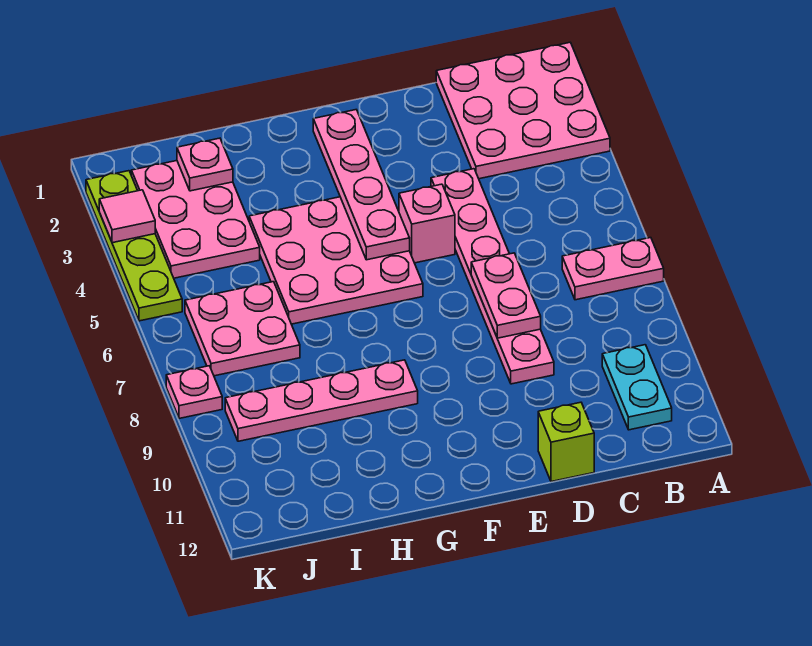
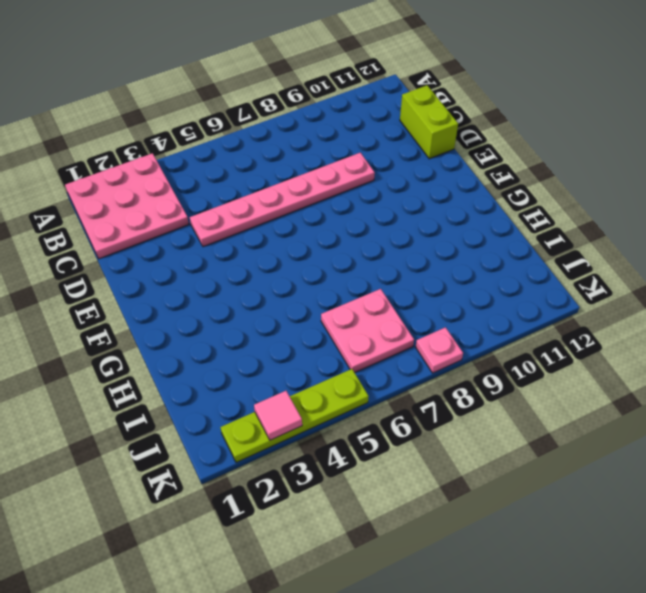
lime 1x2 brick [400,85,458,159] -> lime 1x1 brick [538,402,594,482]
none -> pink 1x2 plate [562,238,664,300]
none -> cyan 1x2 plate [602,345,672,430]
none -> pink 1x1 brick [399,184,455,263]

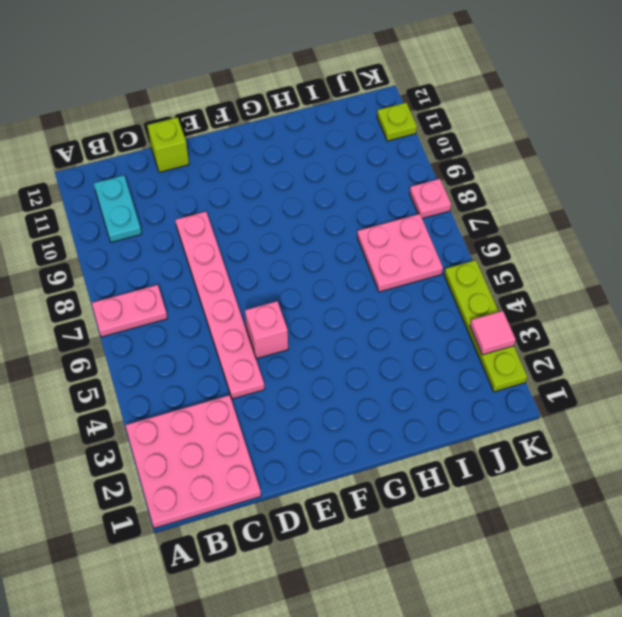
lime 1x1 plate [377,103,417,141] -> none
none -> pink 3x3 plate [249,197,423,324]
none -> pink 1x4 plate [225,360,418,441]
none -> pink 2x3 plate [131,161,260,278]

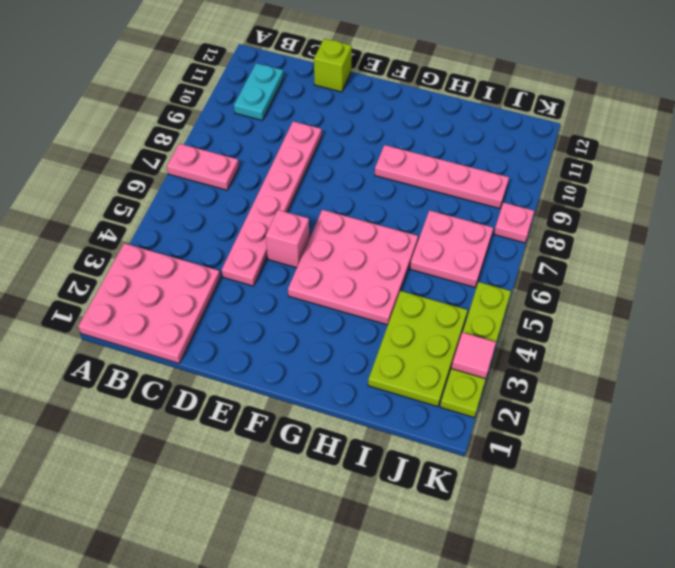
lime 2x3 plate [368,291,468,407] -> pink 2x3 plate [131,161,260,278]
none -> pink 1x2 plate [471,253,541,338]
none -> pink 1x4 plate [313,110,410,260]
none -> pink 1x1 plate [177,138,233,191]

